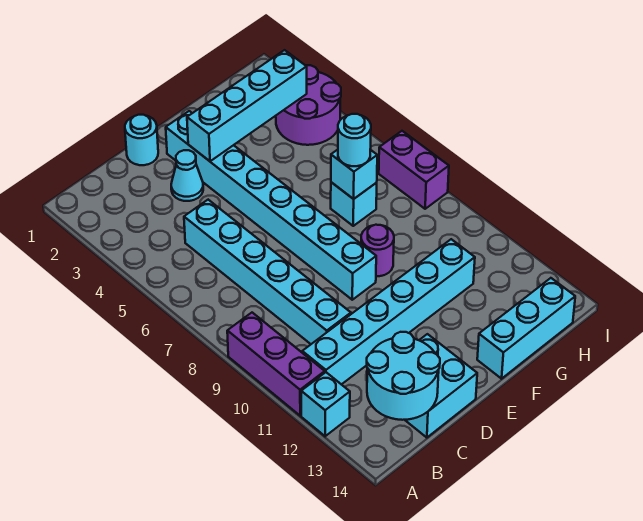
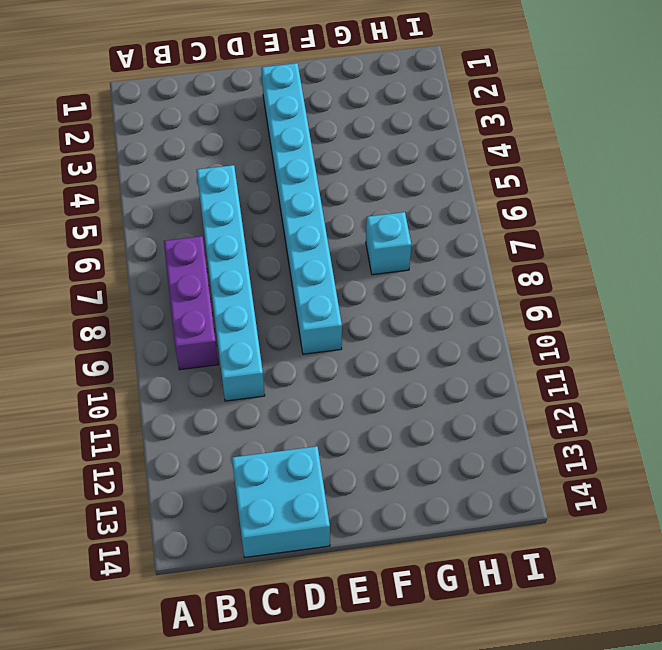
purple 1x3 brick [164,236,218,370] -> purple 1x3 brick moved to [227,313,325,416]
none -> cyan 1x1 brick [301,372,350,436]
none -> cyan 1x6 brick [302,239,475,385]
none -> cyan 1x1 round brick [125,115,158,165]

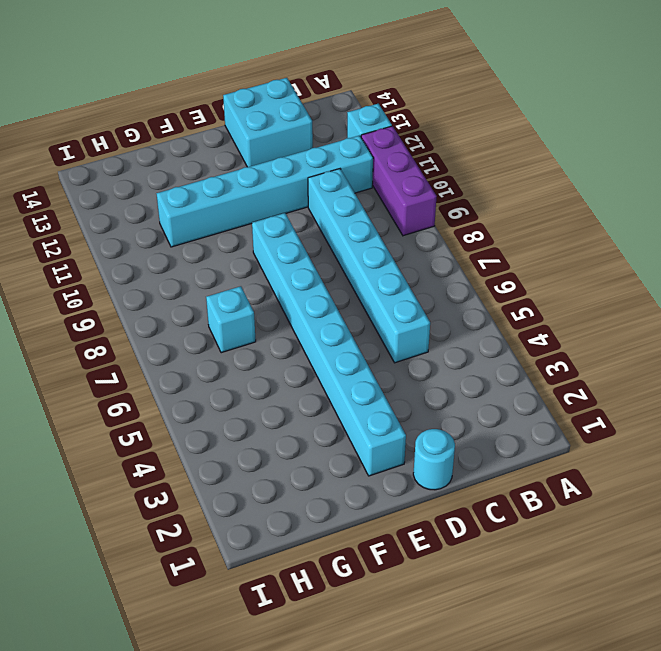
none -> cyan 1x1 cone [171,150,203,201]
none -> purple 1x1 round brick [361,225,394,276]
none -> cyan 1x3 brick [477,278,575,379]

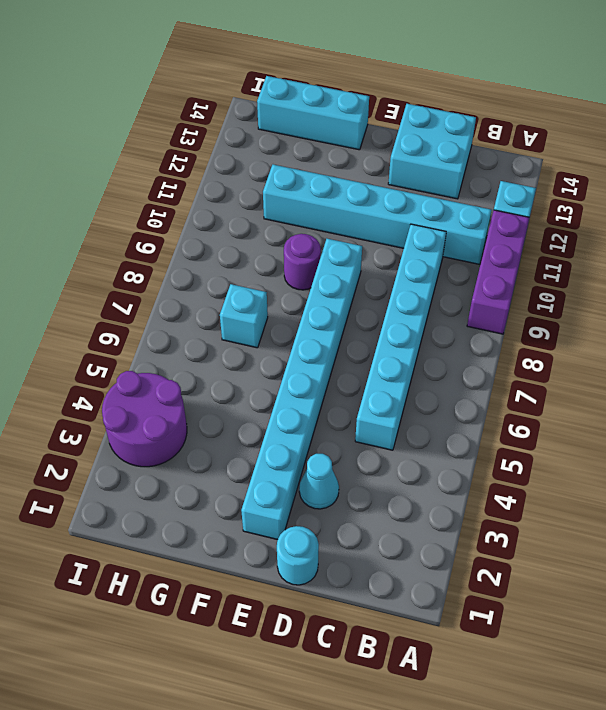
none -> purple 1x2 brick [379,131,449,209]
none -> cyan 2x2 round brick [367,332,440,420]
none -> cyan 1x4 brick [187,50,307,161]

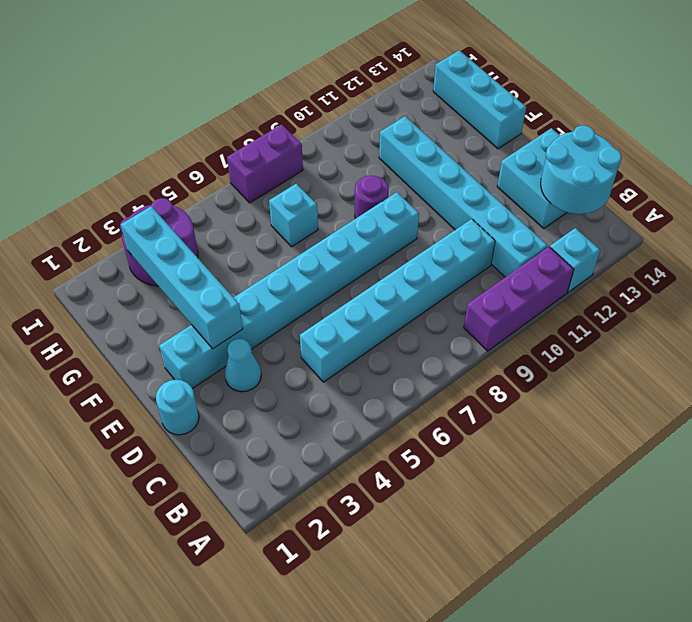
none -> cyan 1x1 brick [331,150,377,199]
none -> cyan 1x1 round brick [338,114,371,166]

